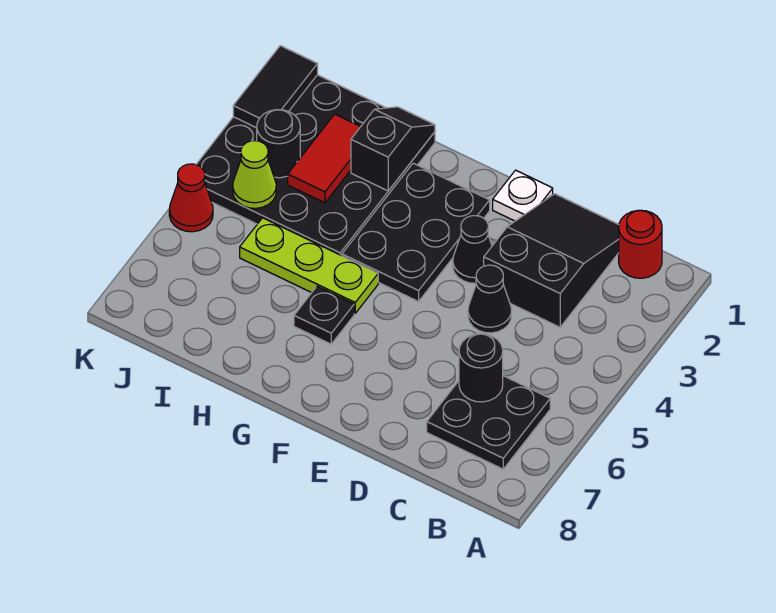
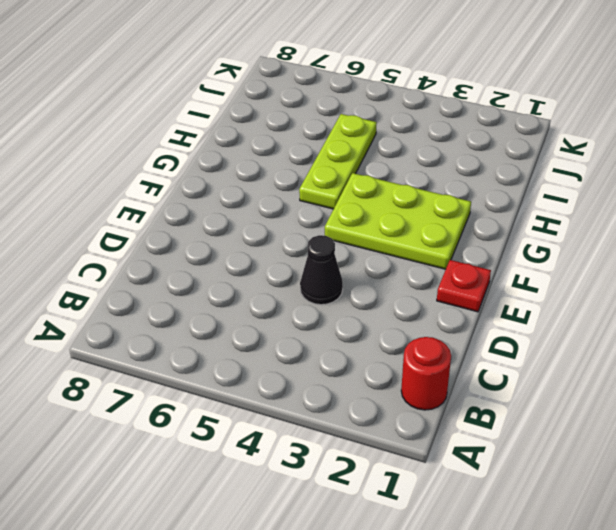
red 1x1 plate [437,260,491,312] -> white 1x1 plate [493,170,553,221]
lime 2x3 plate [325,173,471,269] -> black 2x3 plate [342,163,490,302]
none -> black 2x2 plate [427,376,550,469]
none -> black 2x3 slope [484,194,619,327]
none -> black 1x1 cone [453,216,492,283]

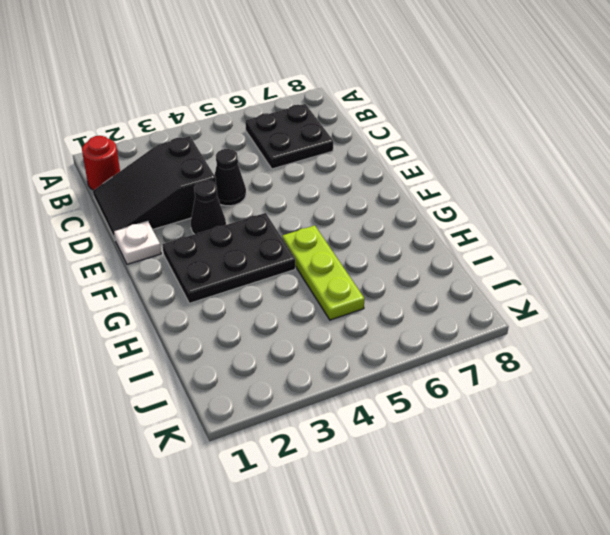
none -> black 1x1 plate [294,286,354,344]
none -> black 4x4 plate [196,75,435,256]
none -> red 1x1 cone [169,164,213,232]

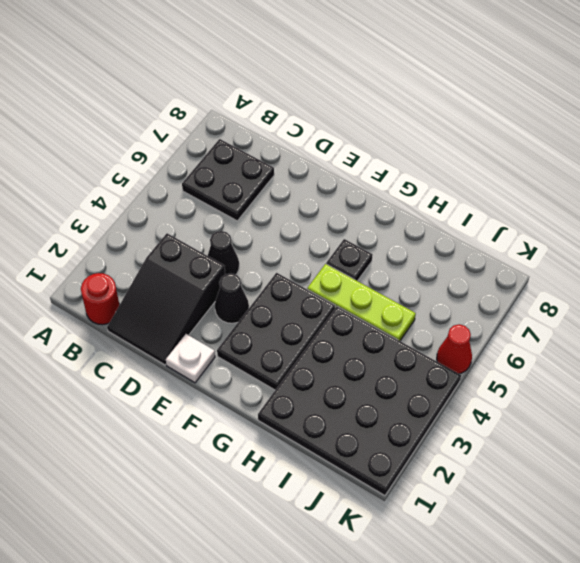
none -> black 1x1 round brick [459,334,503,402]
none -> black 1x2 slope [351,107,435,191]
none -> red 1x2 tile [288,114,361,203]

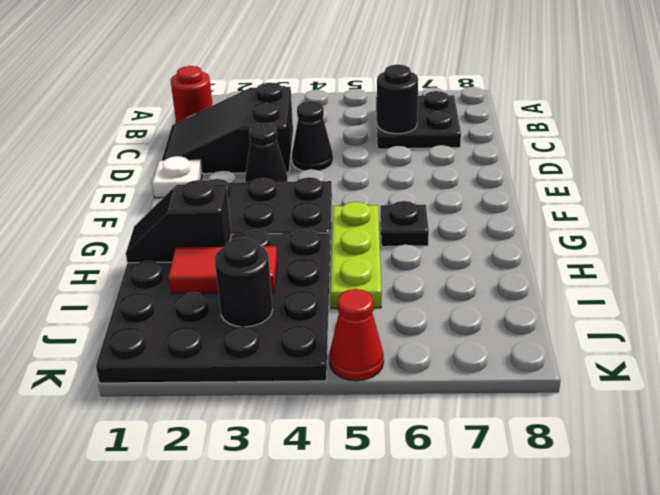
none -> lime 1x1 cone [233,141,276,208]
none -> black 1x2 tile [233,46,318,128]

